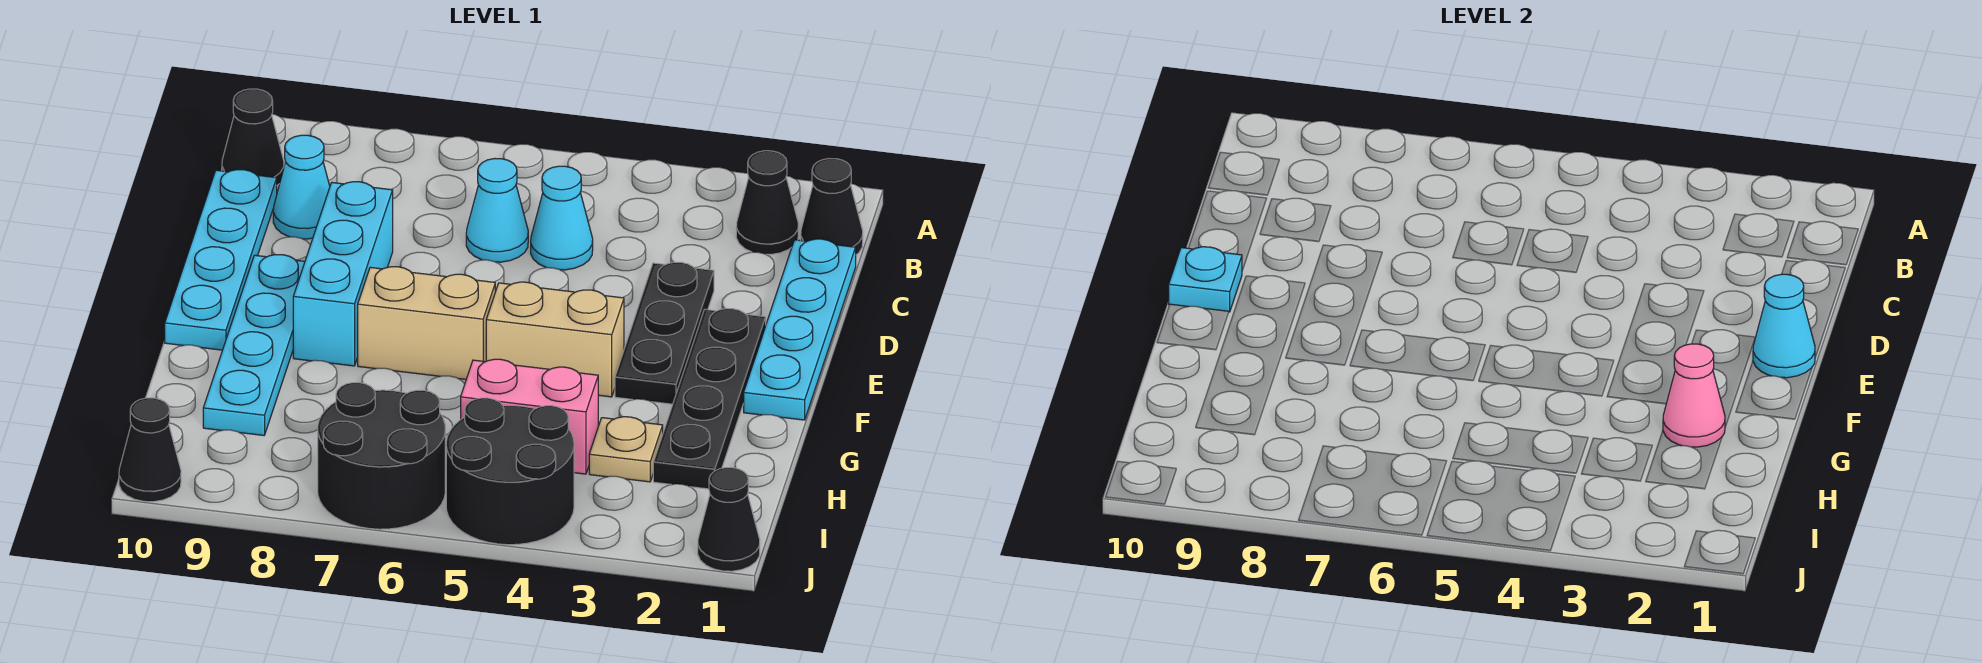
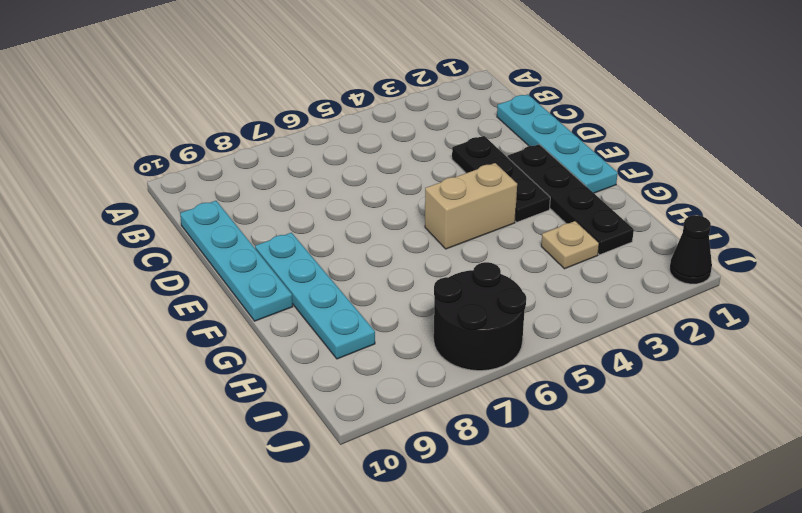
none -> black 1x1 cone [801,159,863,255]
none -> black 1x1 cone [736,151,798,254]
none -> black 1x1 cone [222,89,284,185]

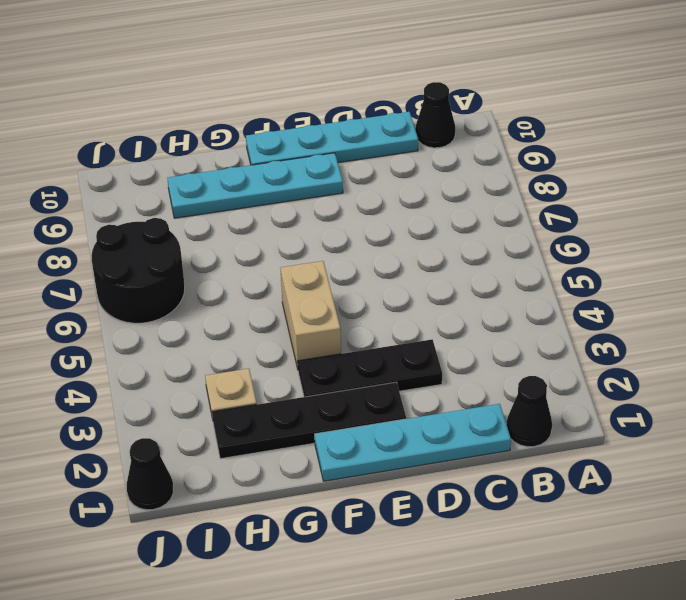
none -> black 1x1 cone [736,151,798,254]
none -> cyan 1x1 cone [531,166,593,270]
none -> cyan 1x1 cone [466,158,528,262]

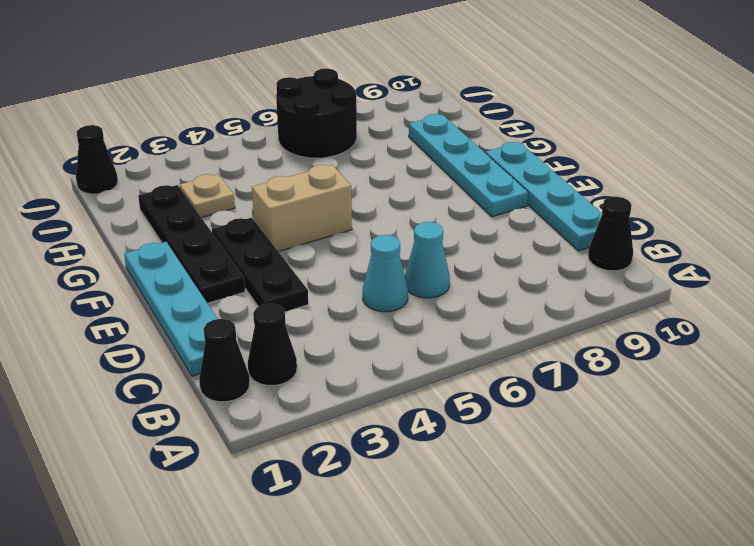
none -> cyan 1x1 cone [273,135,330,239]
none -> cyan 1x3 brick [293,182,393,366]
none -> tan 1x2 brick [358,267,495,379]

